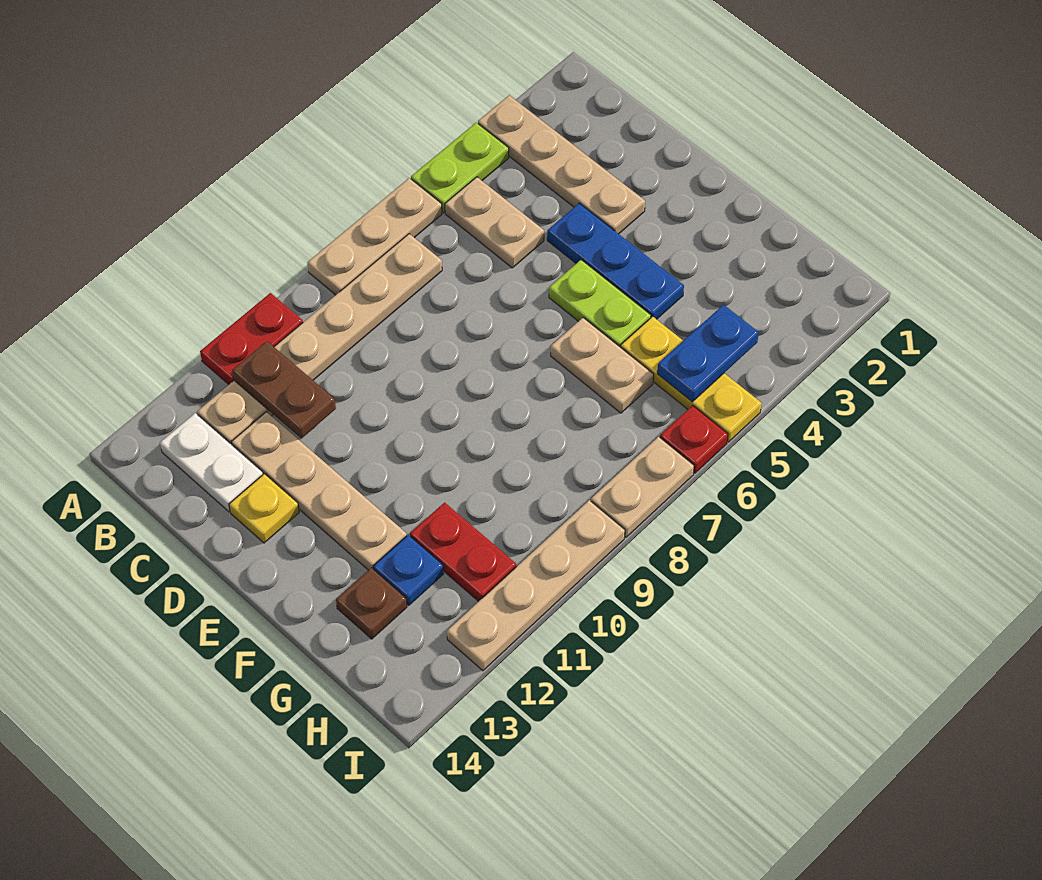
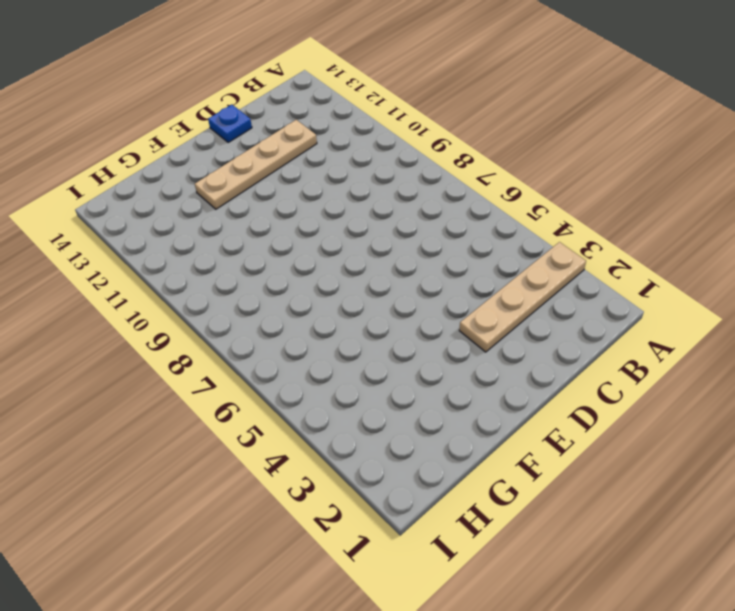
blue 1x1 plate [208,105,252,143] -> blue 1x1 plate moved to [373,535,444,605]
none -> lime 1x2 plate [411,122,509,213]
none -> tan 1x3 plate [308,178,442,295]
none -> red 1x2 plate [200,293,303,384]

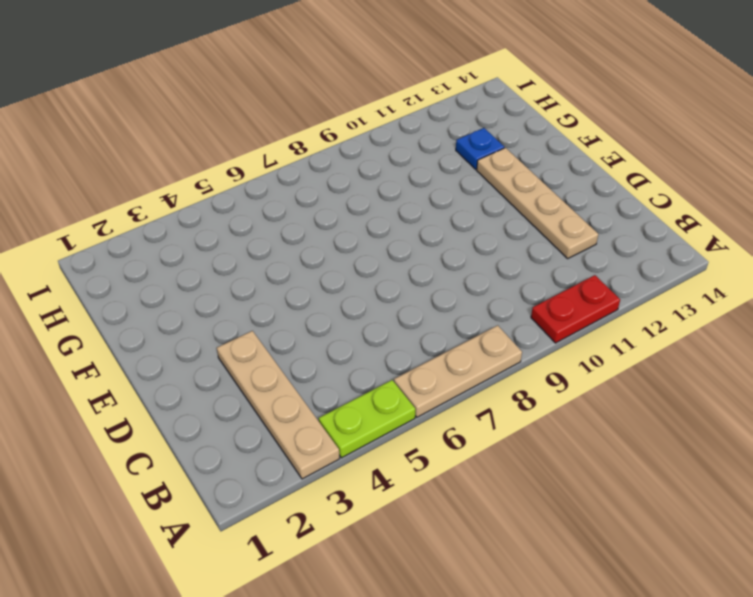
none -> tan 1x2 plate [445,177,544,268]
none -> tan 1x6 plate [197,234,442,445]
none -> white 1x2 plate [160,413,263,512]

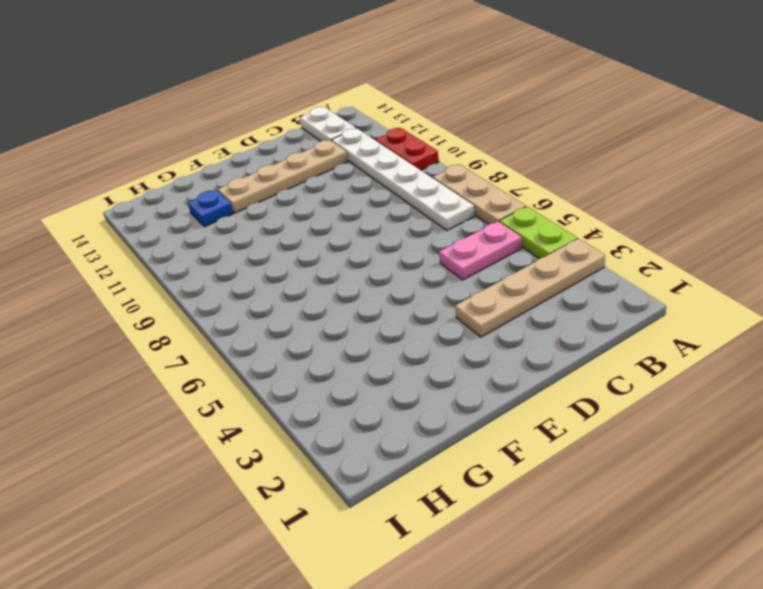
pink 1x2 plate [439,221,522,280] -> tan 1x2 plate [445,177,544,268]
white 1x6 plate [332,128,474,230] -> tan 1x6 plate [197,234,442,445]
white 1x2 plate [300,107,356,141] -> white 1x2 plate turned to [160,413,263,512]
none -> blue 1x3 plate [547,203,684,319]
none -> yellow 1x1 plate [229,474,299,543]
none -> lime 1x2 plate [549,260,651,347]

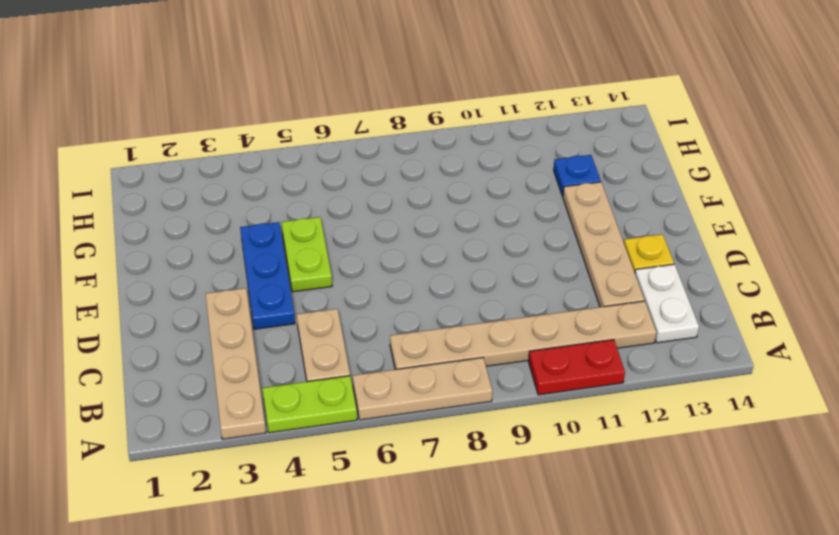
none -> tan 1x2 plate [551,318,654,413]
none -> yellow 1x3 plate [621,316,762,442]
none -> red 1x2 plate [410,502,516,601]

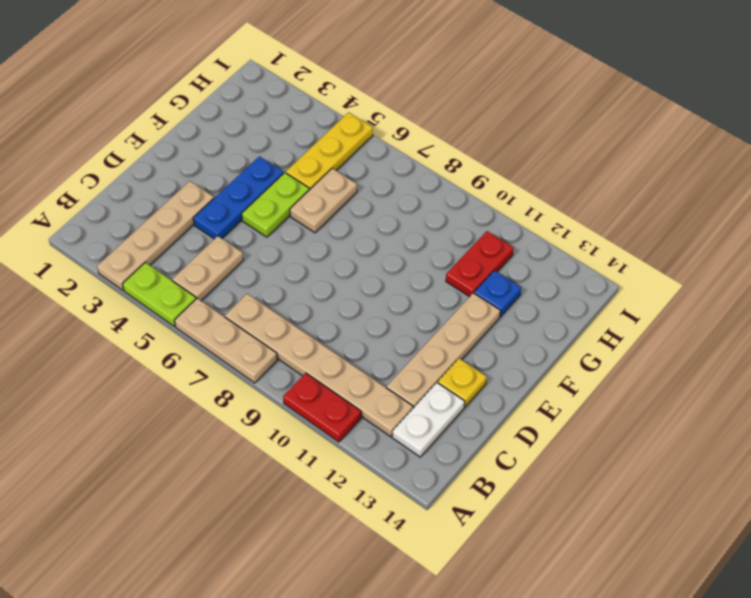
none -> brown 1x1 plate [336,568,407,639]
none -> red 1x1 plate [660,406,728,473]
none -> tan 1x2 plate [591,437,694,537]

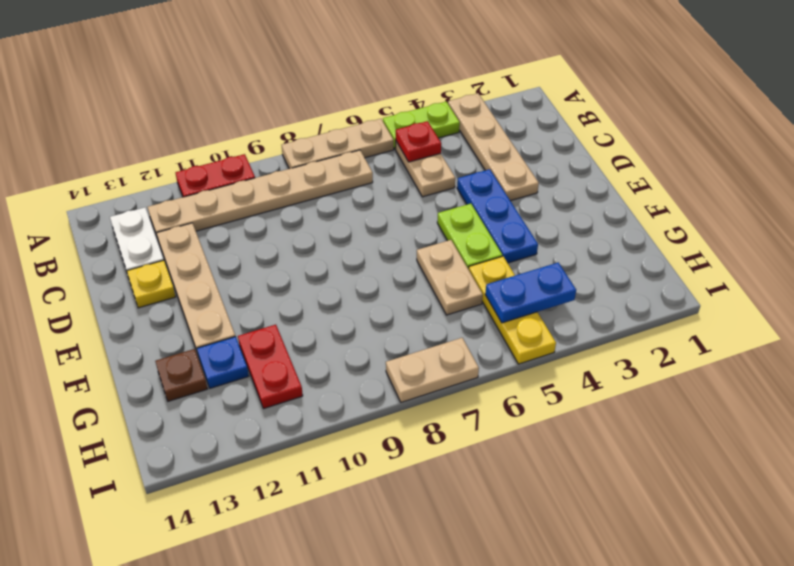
red 1x1 plate [396,121,441,162] -> red 1x1 plate moved to [660,406,728,473]
none -> tan 1x4 plate [447,500,625,671]
none -> brown 1x2 plate [232,341,336,438]

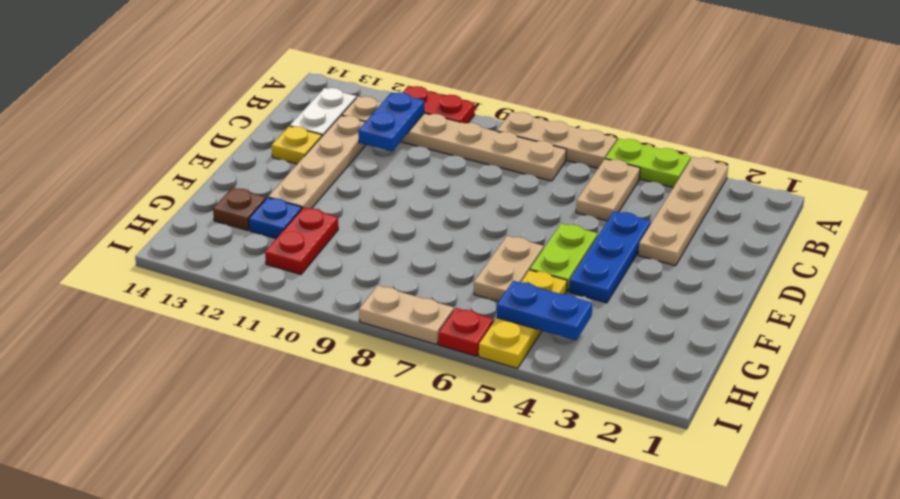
blue 1x2 plate [358,92,424,151] -> brown 1x2 plate [232,341,336,438]
none -> tan 1x4 plate [447,500,625,671]

